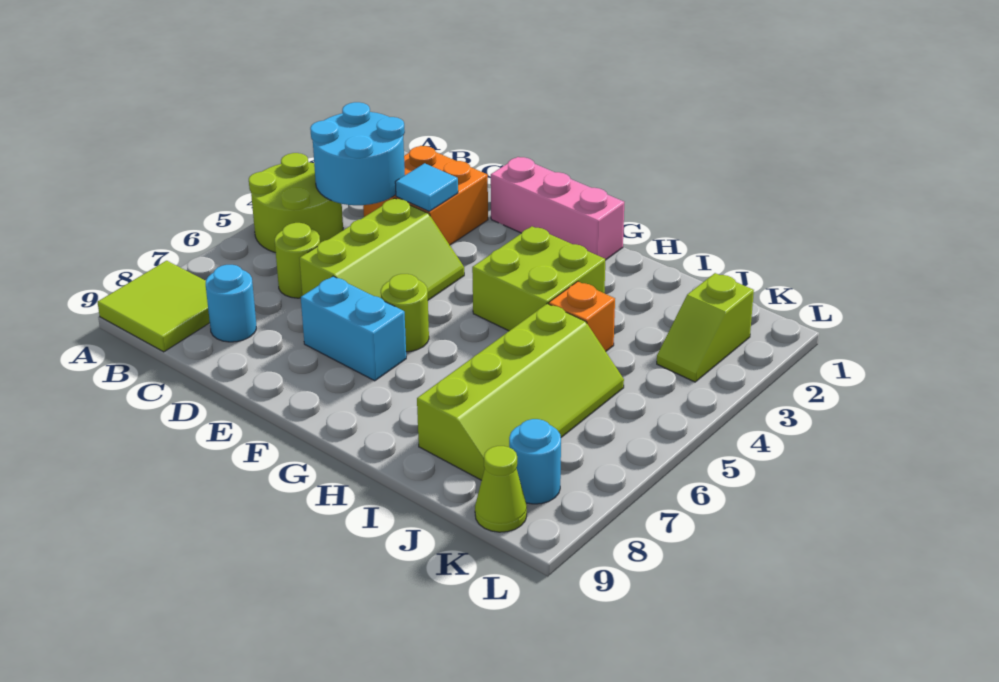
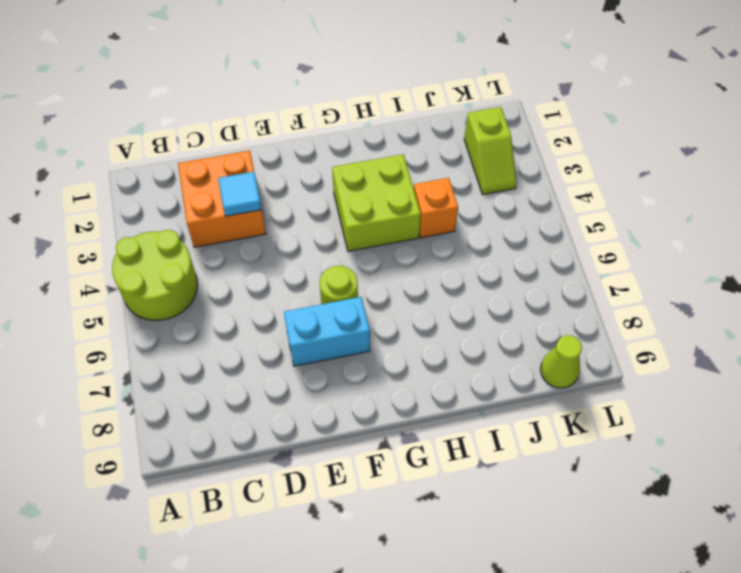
none -> lime 2x2 tile [98,261,210,352]
none -> lime 1x1 round brick [275,223,320,298]
none -> cyan 1x1 round brick [206,265,256,342]

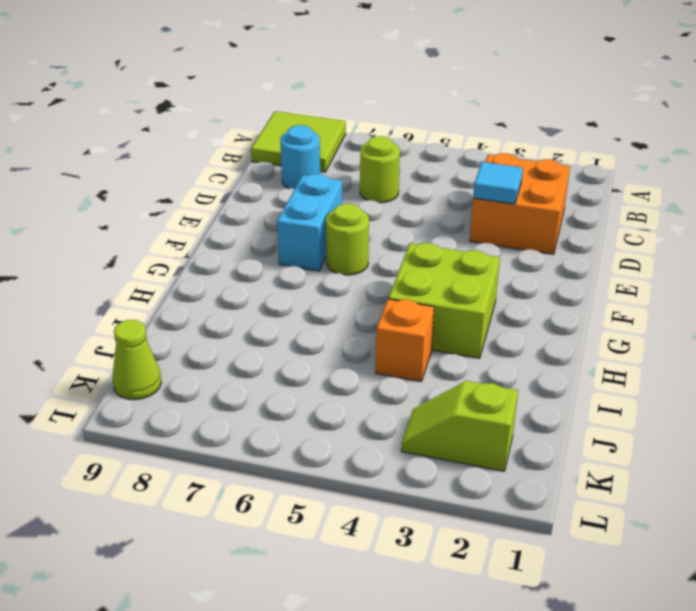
none -> lime 2x2 round brick [249,153,343,253]
none -> lime 2x3 slope [299,198,464,300]
none -> pink 1x3 brick [491,157,624,260]

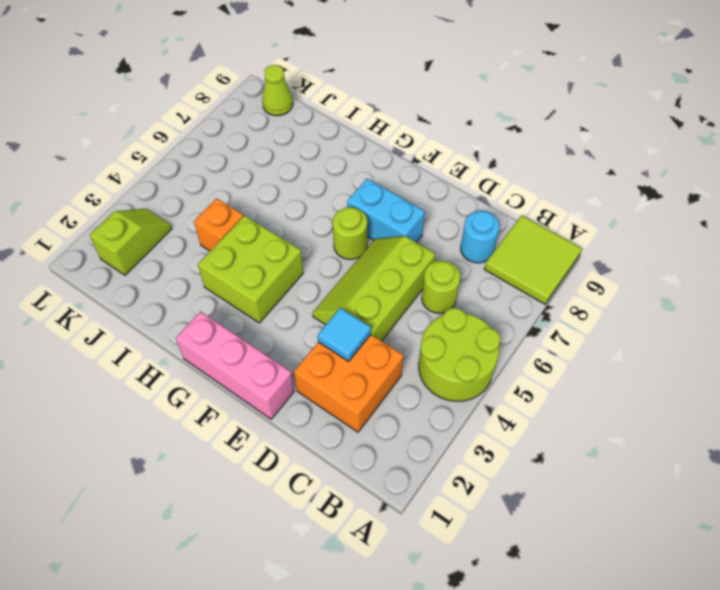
none -> lime 2x4 slope [417,304,624,480]
none -> cyan 1x1 round brick [509,419,561,504]
none -> cyan 2x2 round brick [310,102,405,205]

